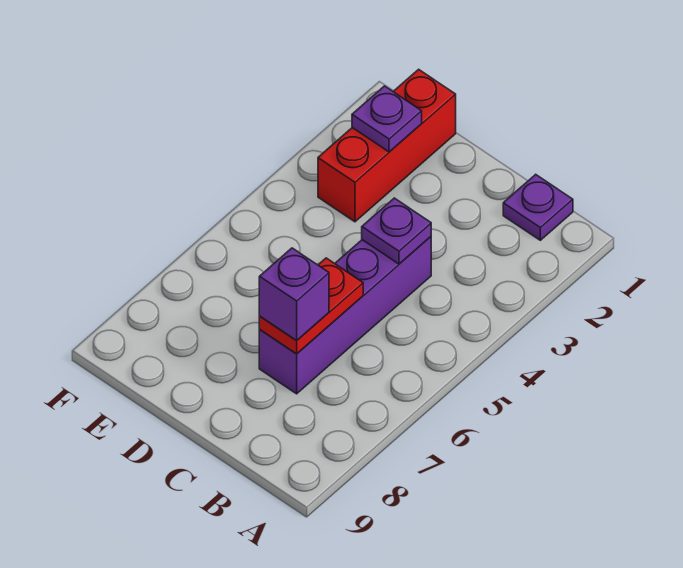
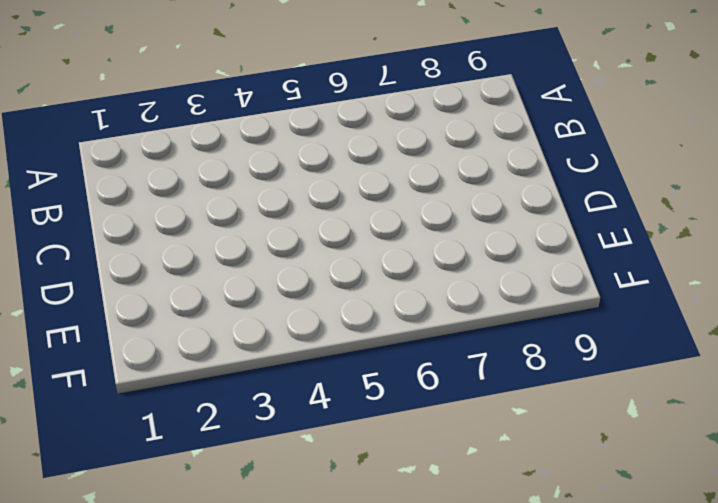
none -> purple 1x1 plate [503,174,573,240]
none -> purple 1x4 brick [259,237,431,394]

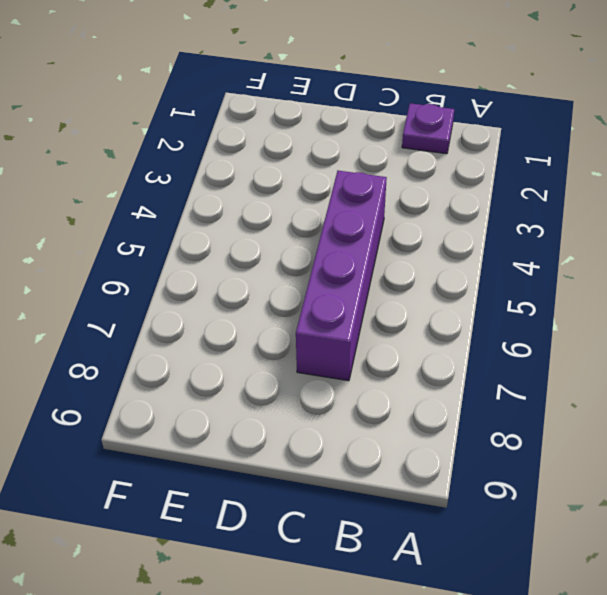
none -> red 1x3 brick [318,69,456,222]
none -> purple 1x1 plate [362,198,431,264]

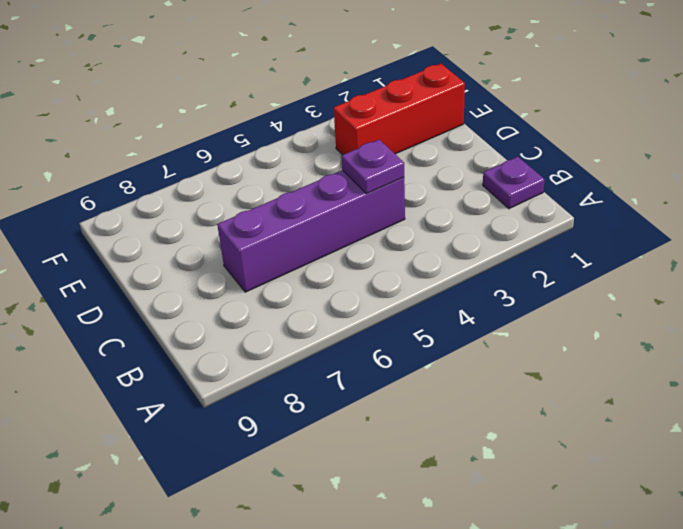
none -> red 1x2 plate [259,258,363,354]
none -> purple 1x1 plate [352,86,422,152]

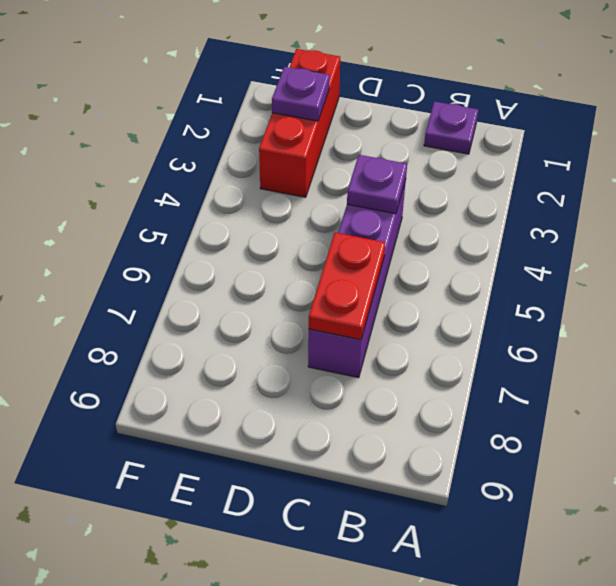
none -> purple 1x1 brick [259,248,329,341]

